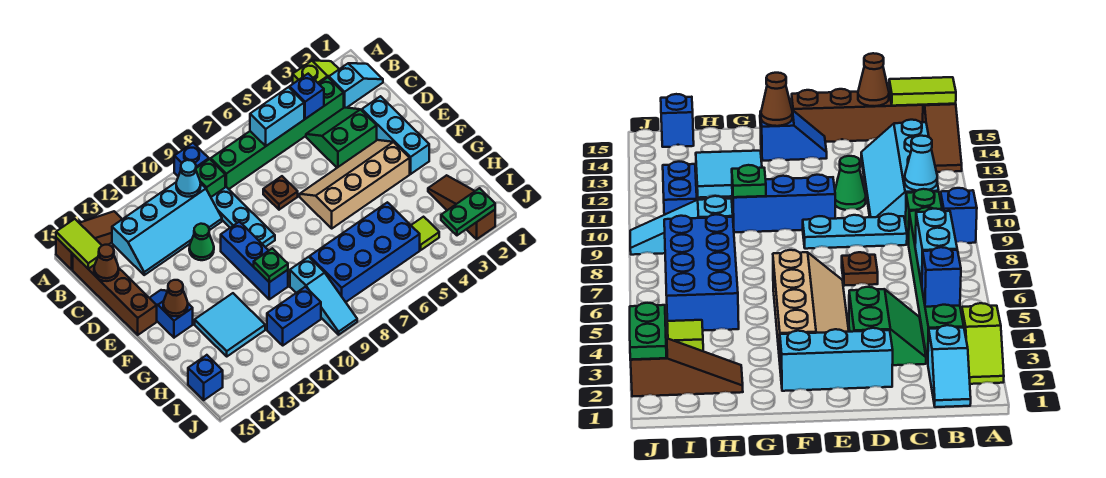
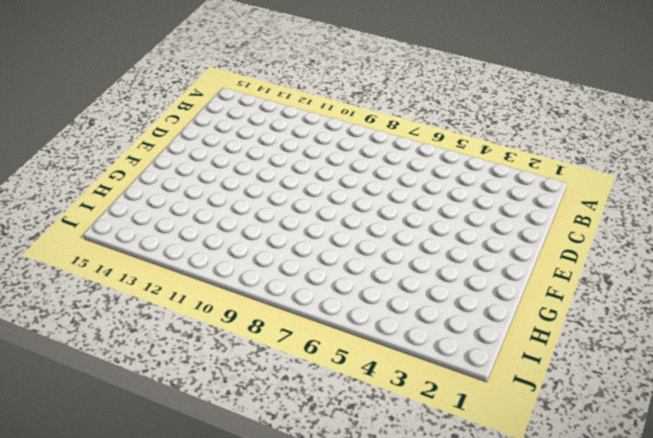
none -> lime 1x2 slope [293,61,339,84]
none -> blue 1x1 brick [174,143,209,176]
none -> brown 1x3 slope [56,211,122,270]
none -> cyan 1x2 slope [329,63,383,108]

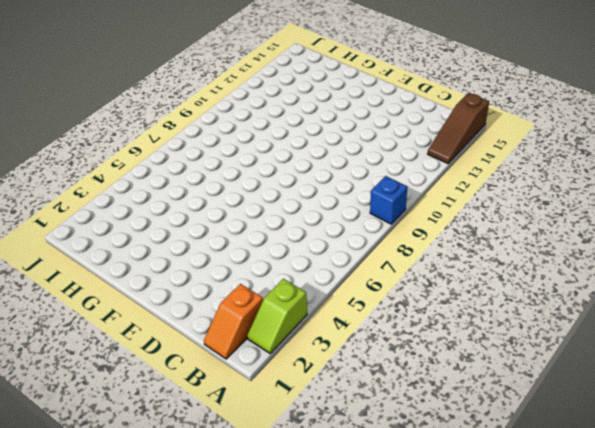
orange 1x2 slope [204,284,263,359] -> cyan 1x2 slope [329,63,383,108]
none -> green 1x6 brick [211,77,344,189]
none -> green 1x1 brick [196,159,225,197]
none -> cyan 2x4 slope [112,183,222,275]
none -> brown 1x4 brick [73,254,157,335]

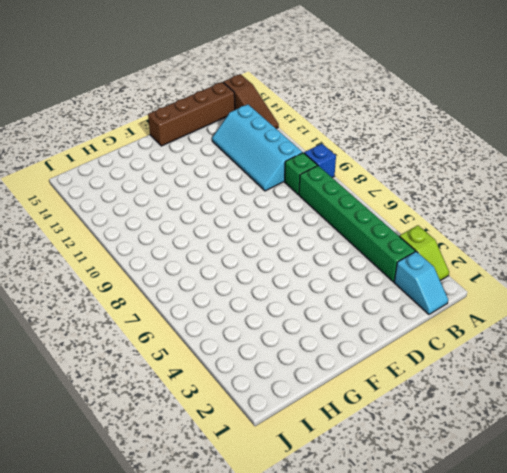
none -> green 2x2 slope [306,107,377,168]
none -> cyan 1x3 plate [211,187,275,247]
none -> cyan 1x3 brick [362,96,429,174]
none -> brown 1x1 plate [263,176,298,210]

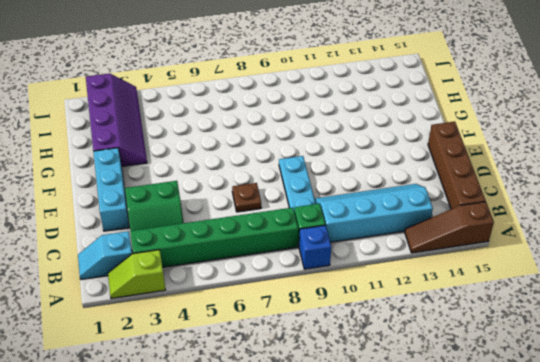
purple 2x4 slope [86,73,147,166] -> brown 1x3 slope [428,175,495,239]
none -> green 1x1 cone [189,224,214,260]
none -> tan 2x4 slope [300,140,410,228]
none -> blue 1x3 brick [221,222,288,299]
none -> blue 1x2 slope [150,290,193,338]

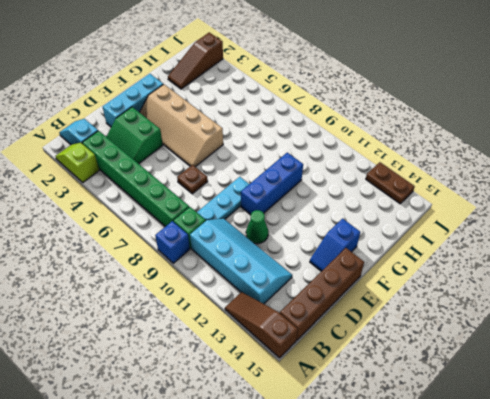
brown 1x2 plate [366,162,415,204] -> none
none -> cyan 2x2 tile [195,293,265,356]
none -> blue 2x4 brick [310,202,420,302]
none -> cyan 1x3 slope [290,257,357,335]
none -> lime 1x1 tile [411,217,439,250]

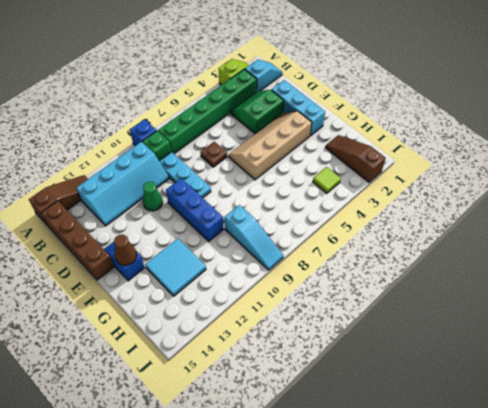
none -> blue 2x4 brick [310,202,420,302]
none -> blue 1x2 brick [267,287,321,345]
none -> blue 1x1 brick [188,355,223,400]
none -> lime 1x2 tile [56,219,102,269]

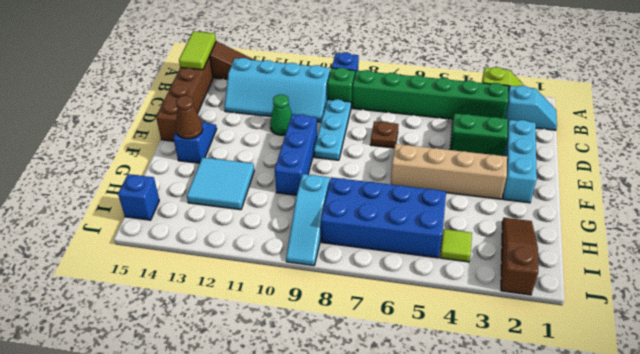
none -> blue 1x2 brick [267,287,321,345]
none -> blue 1x1 brick [289,74,324,119]
none -> cyan 1x2 brick [250,87,304,146]
none -> cyan 1x1 cone [176,160,201,197]

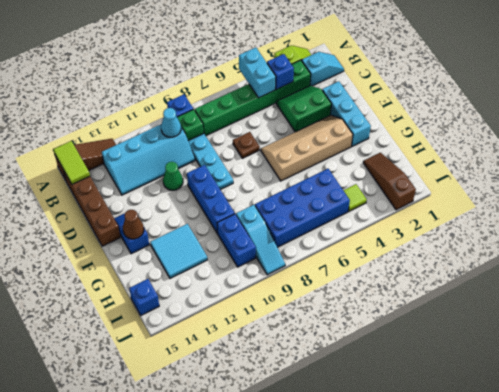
cyan 1x2 brick [239,47,276,98] -> cyan 1x2 brick turned to [250,87,304,146]
blue 1x2 brick [217,214,256,267] -> blue 1x2 brick turned to [267,287,321,345]
none -> brown 1x1 cone [94,245,119,281]
none -> green 1x1 plate [254,248,288,282]
none -> green 1x2 plate [441,188,495,235]

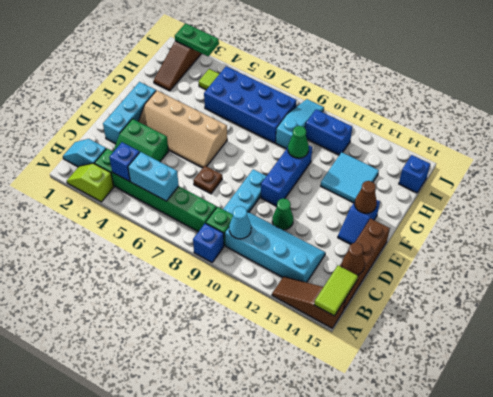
green 1x1 cone [288,126,309,158] -> green 1x1 plate [254,248,288,282]

